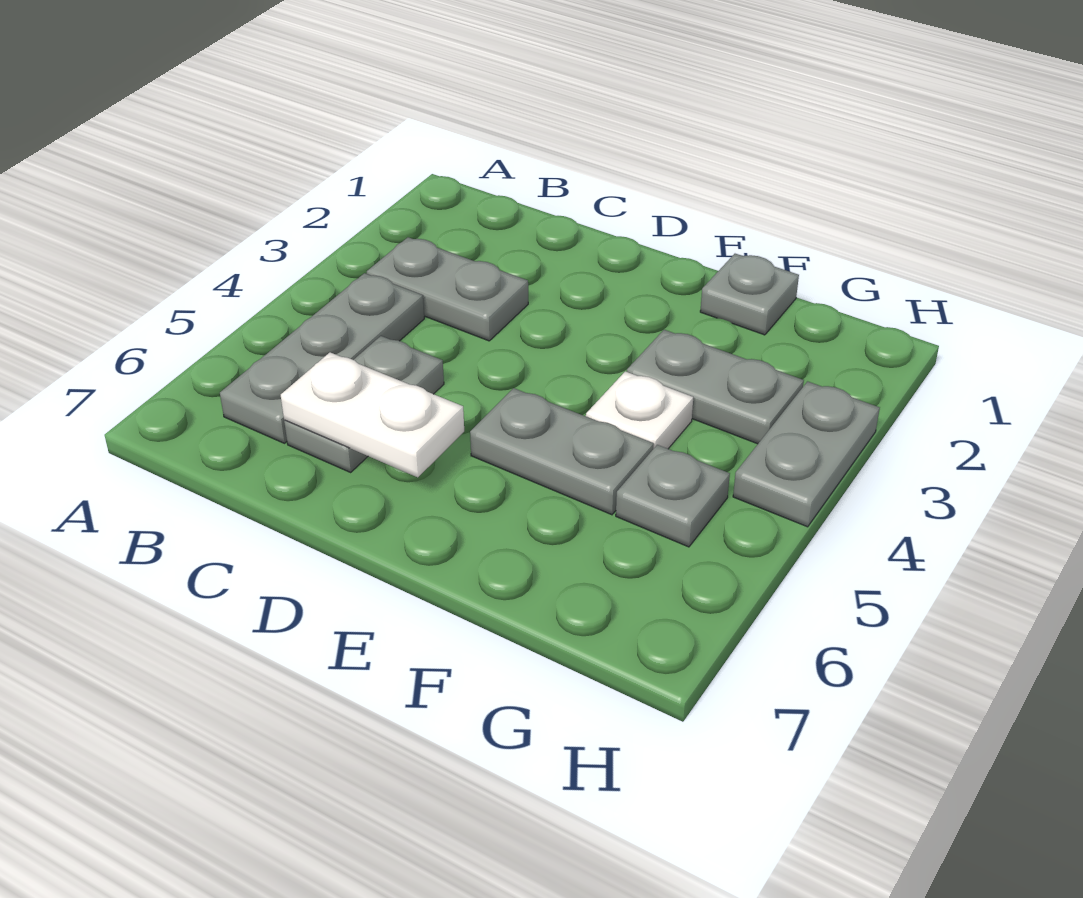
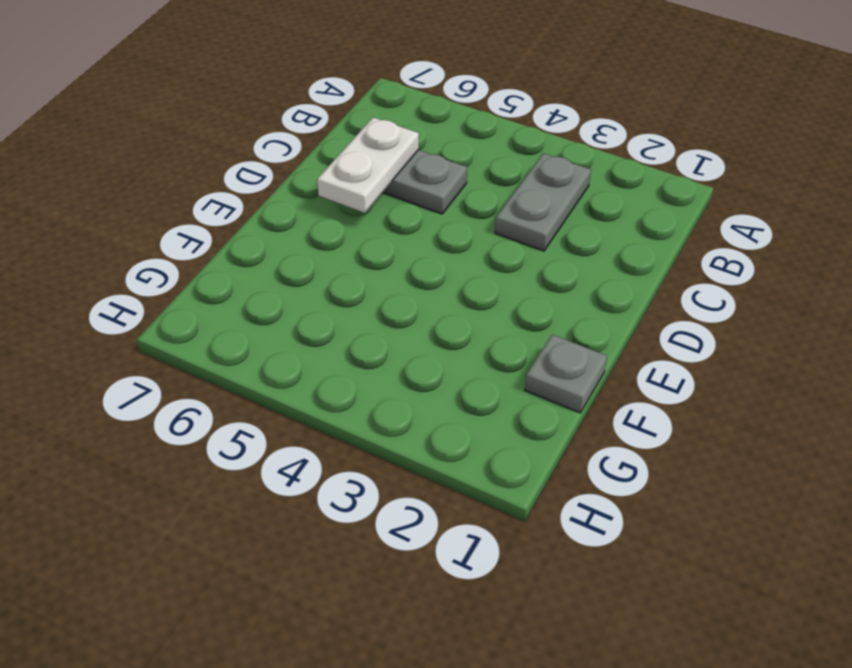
none -> grey 1x3 plate [220,273,424,443]
none -> grey 1x2 plate [470,388,654,515]

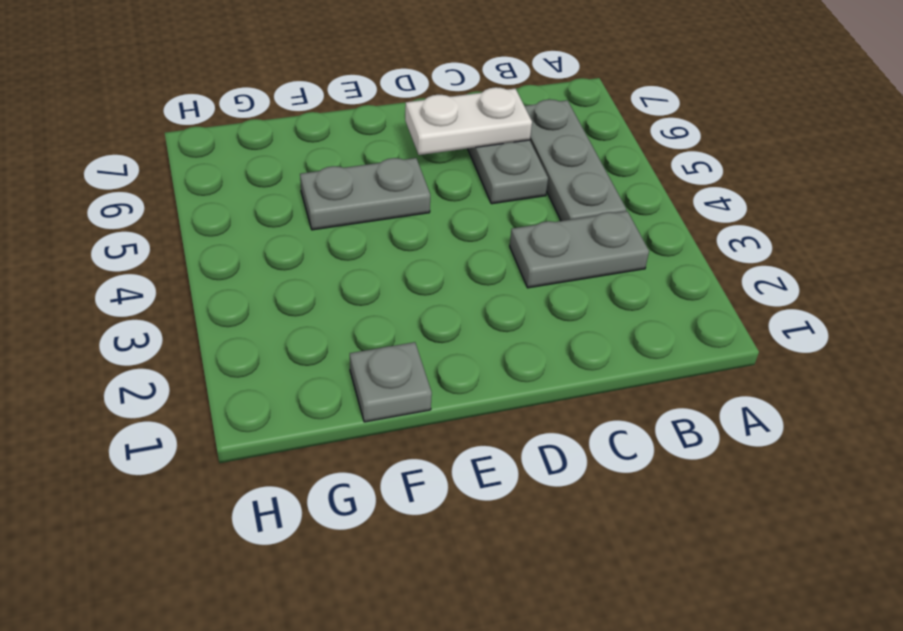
none -> grey 1x2 plate [627,330,804,444]
none -> white 1x1 plate [586,371,693,449]

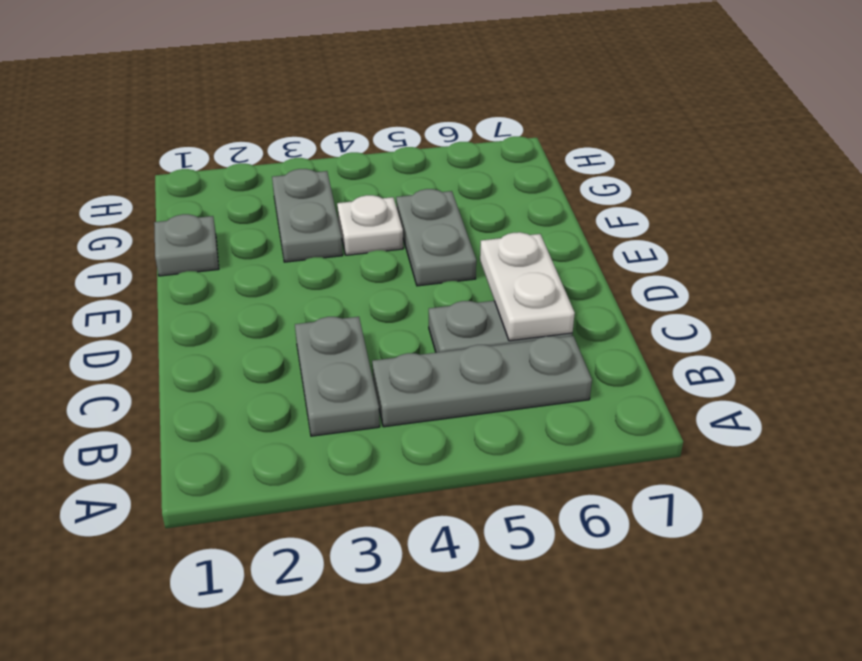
none -> grey 1x1 plate [616,445,730,547]
none -> grey 1x2 plate [733,381,880,527]

